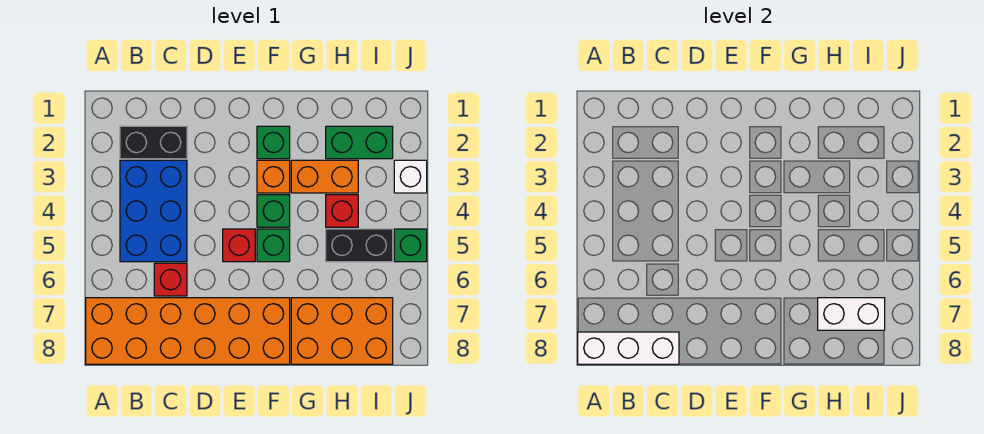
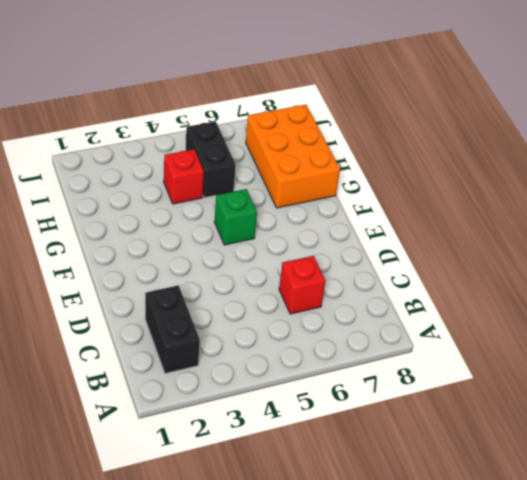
none -> orange 2x6 brick [86,298,290,364]
none -> blue 2x3 brick [120,160,187,262]
none -> red 1x1 brick [223,229,255,262]

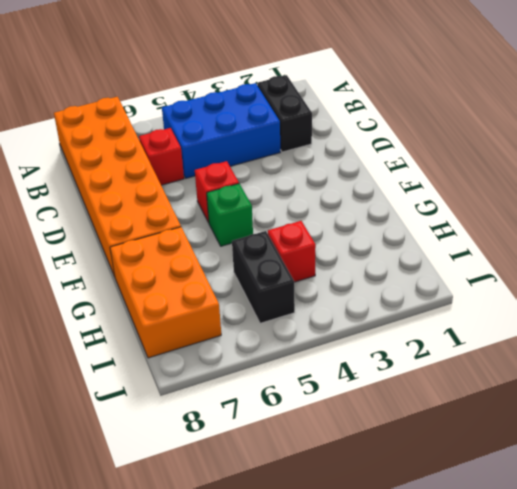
none -> green 1x1 brick [257,126,290,159]
none -> orange 1x1 brick [257,160,290,193]
none -> green 1x1 brick [257,195,290,227]

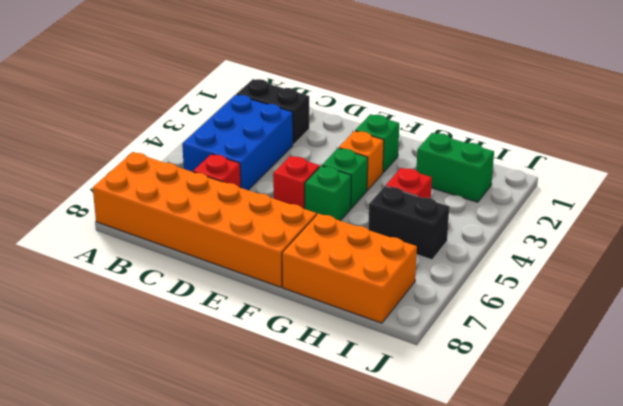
none -> orange 1x2 brick [291,160,358,193]
none -> white 1x1 brick [394,160,427,193]
none -> green 1x1 brick [394,229,427,262]

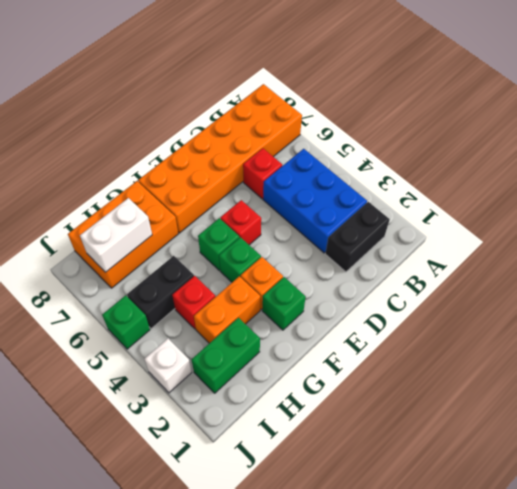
none -> white 1x3 brick [578,332,679,364]

